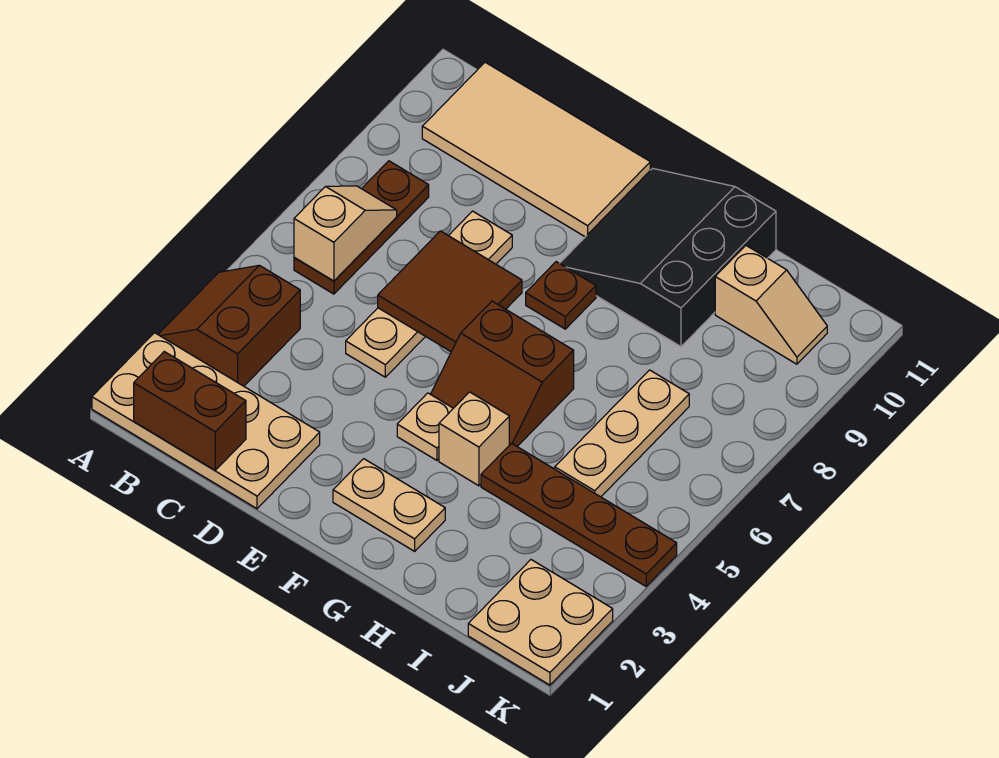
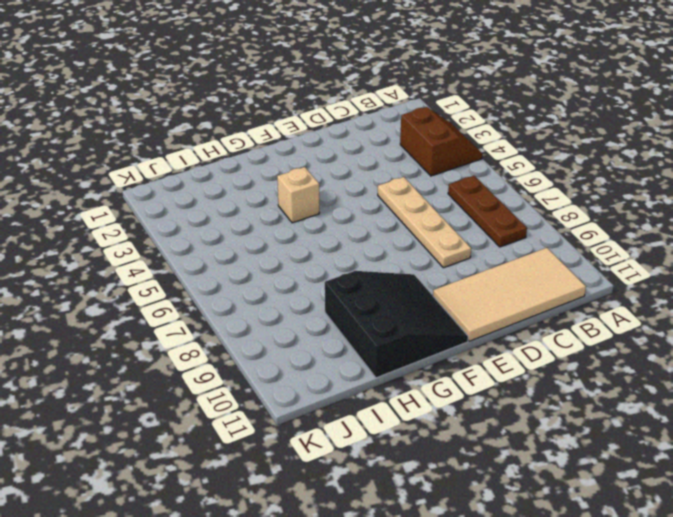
none -> tan 2x4 plate [92,333,320,509]
none -> tan 1x2 plate [333,459,445,551]
none -> tan 1x1 plate [397,393,453,460]

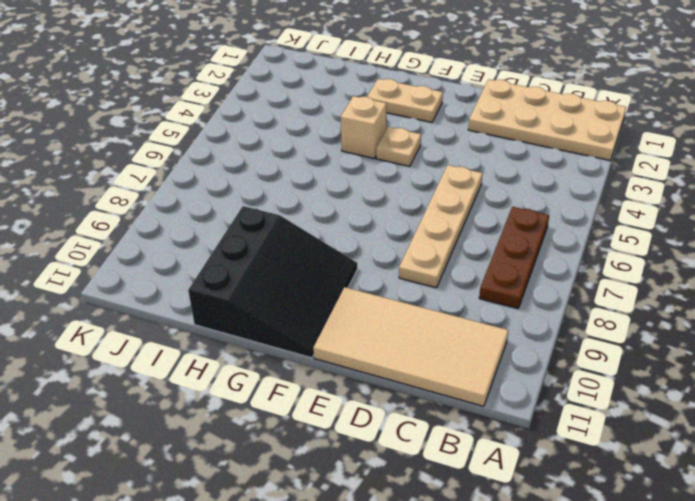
none -> brown 2x2 slope [158,265,300,386]
none -> brown 2x2 slope [431,301,574,446]
none -> brown 1x1 plate [526,262,596,329]

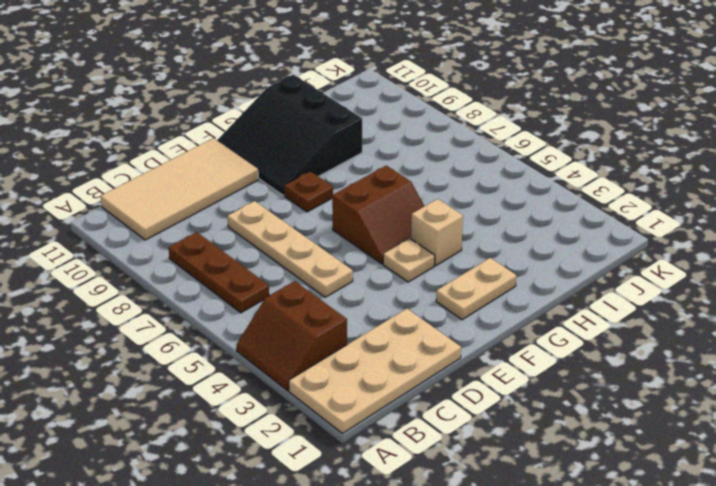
none -> brown 1x4 plate [481,443,677,586]
none -> tan 1x3 plate [555,370,689,497]
none -> tan 1x2 slope [715,245,827,364]

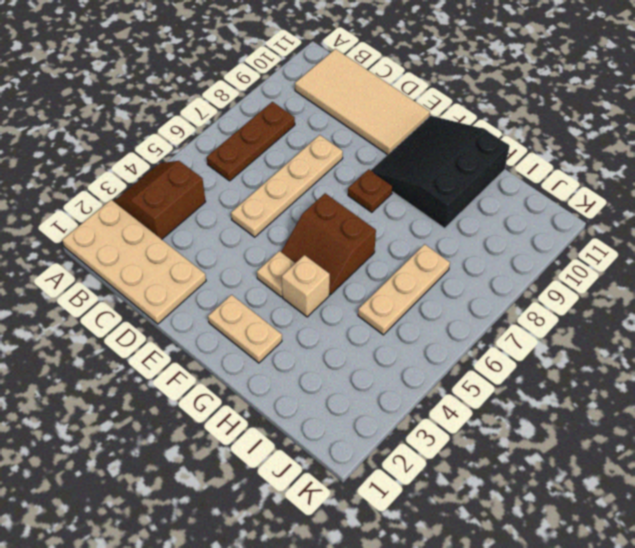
none -> brown 1x4 plate [481,443,677,586]
none -> tan 1x2 slope [715,245,827,364]
none -> tan 2x2 plate [468,560,613,685]

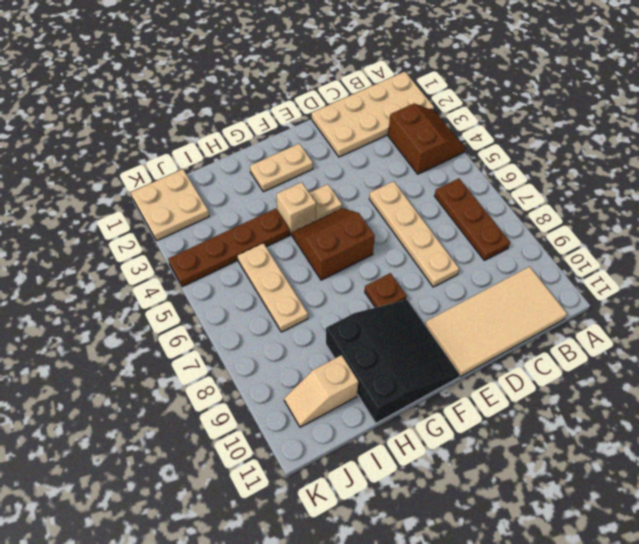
none -> brown 1x2 brick [134,352,246,470]
none -> tan 1x2 slope [294,186,397,281]
none -> brown 2x2 tile [378,231,522,352]

